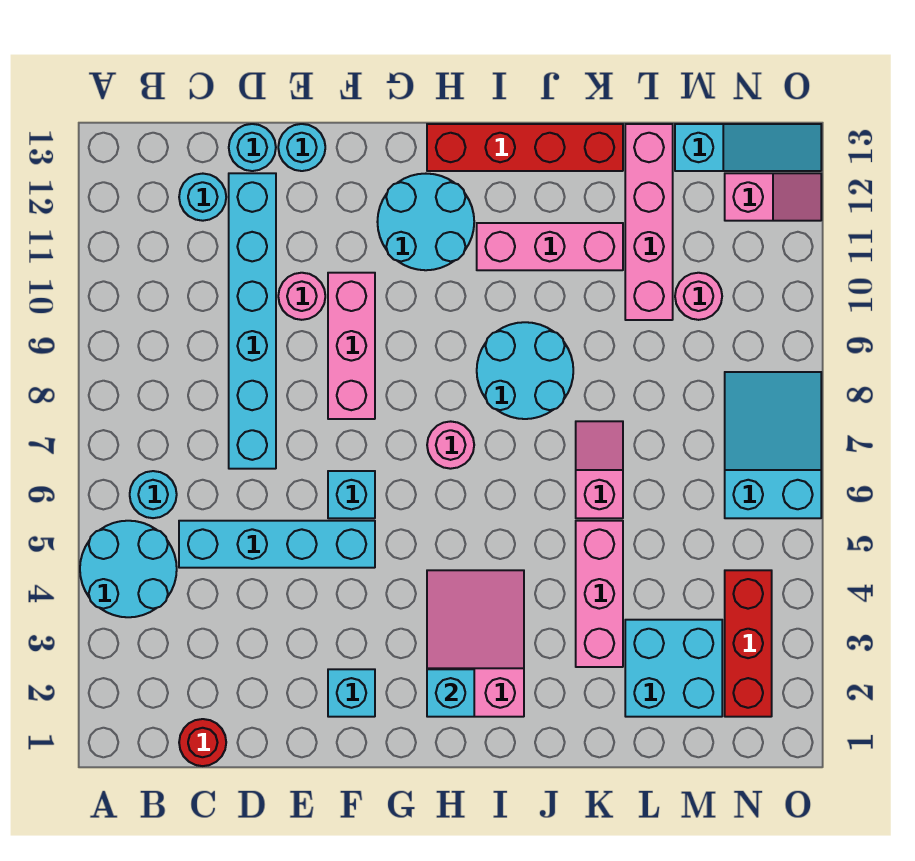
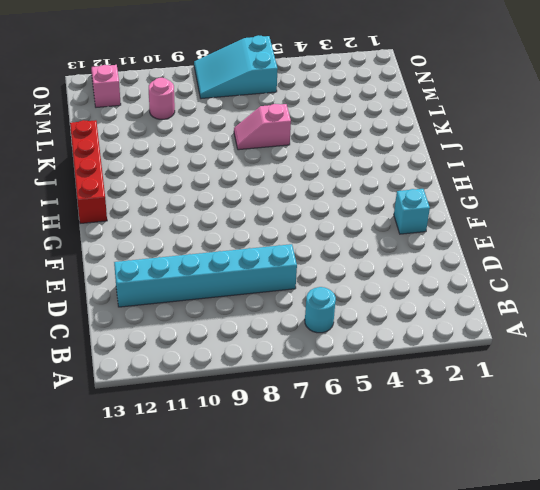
none -> cyan 2x2 round brick [80,521,177,617]
none -> red 1x1 round brick [179,719,226,766]
none -> cyan 1x4 brick [179,521,375,568]

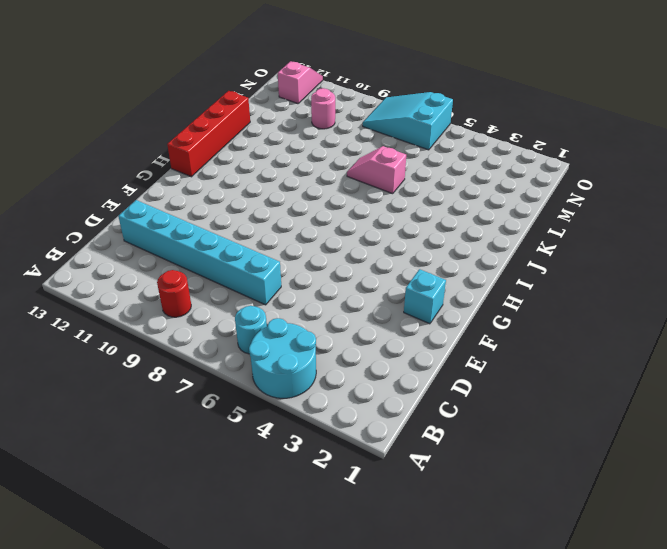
red 1x1 round brick [157,270,191,317] -> red 1x1 round brick moved to [179,719,226,766]
none -> cyan 1x4 brick [179,521,375,568]
none -> cyan 1x1 round brick [179,174,226,221]
none -> cyan 1x1 round brick [229,124,276,171]

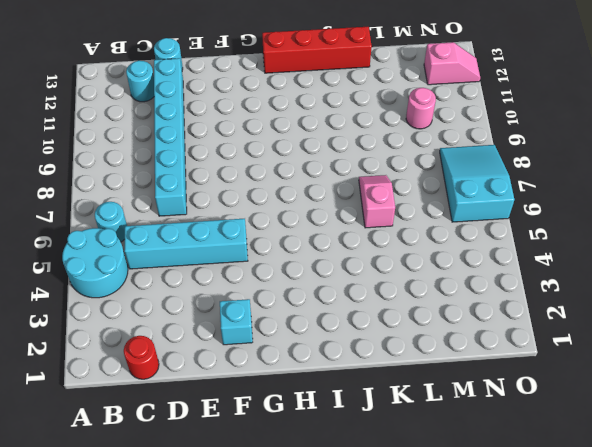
none -> pink 1x1 round brick [278,273,325,320]
none -> cyan 1x1 round brick [278,124,325,171]
none -> cyan 1x1 brick [328,471,375,518]

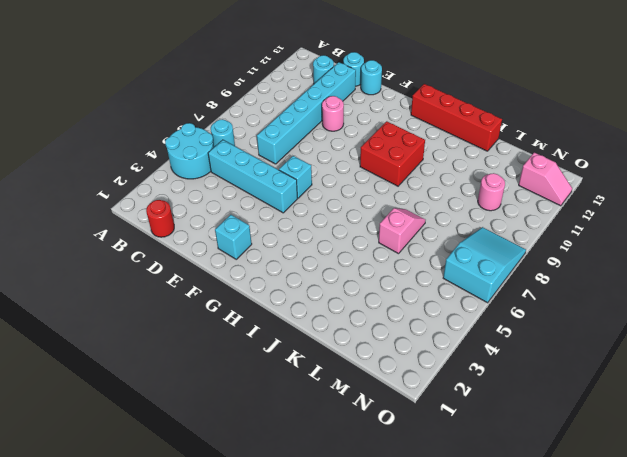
red 2x2 brick [360,121,425,186] -> cyan 2x2 round brick [477,322,573,419]
none -> pink 1x3 brick [328,273,375,419]
none -> cyan 2x2 round brick [377,174,474,270]
none -> pink 2x3 slope [427,570,524,717]

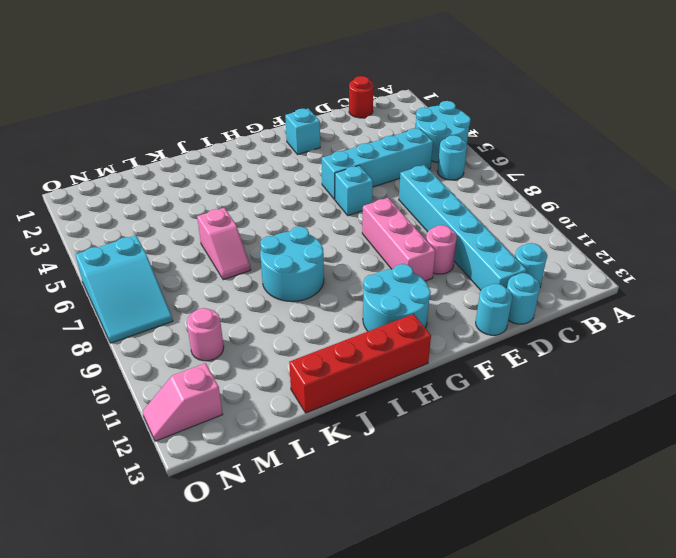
none -> pink 2x3 slope [427,570,524,717]
none -> pink 1x1 round brick [427,421,474,469]
none -> pink 1x3 brick [477,223,623,270]

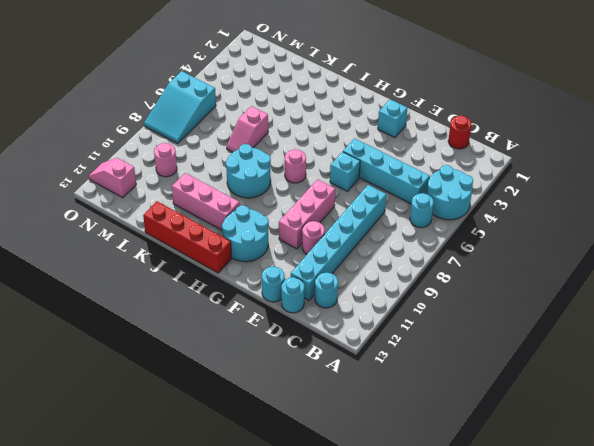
none -> pink 2x3 slope [427,570,524,717]
none -> pink 1x3 brick [576,521,623,667]
none -> cyan 2x2 brick [625,620,722,717]

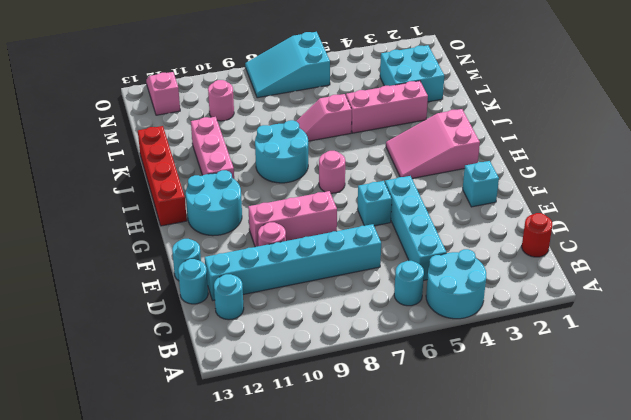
none -> pink 1x4 brick [625,124,673,320]
none -> cyan 1x3 slope [675,124,821,171]
none -> red 1x3 brick [725,570,772,717]

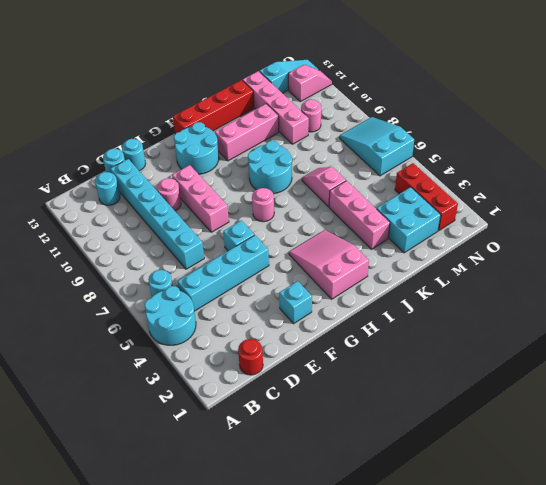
none -> cyan 1x1 brick [427,669,474,717]

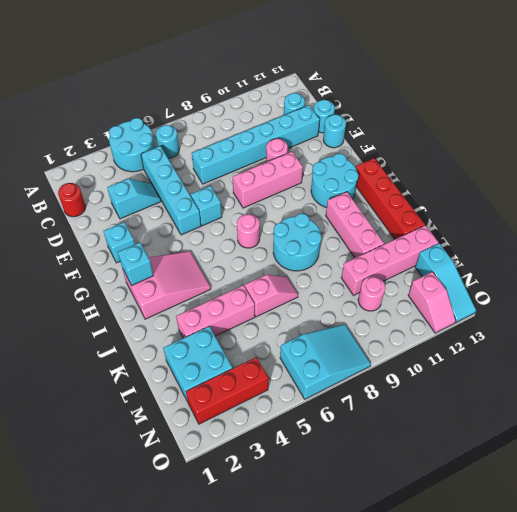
cyan 1x2 slope [107,179,161,219] -> none

